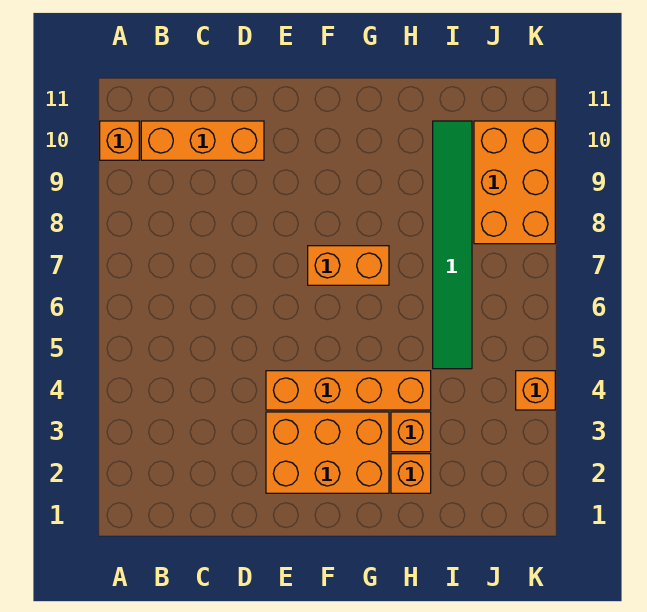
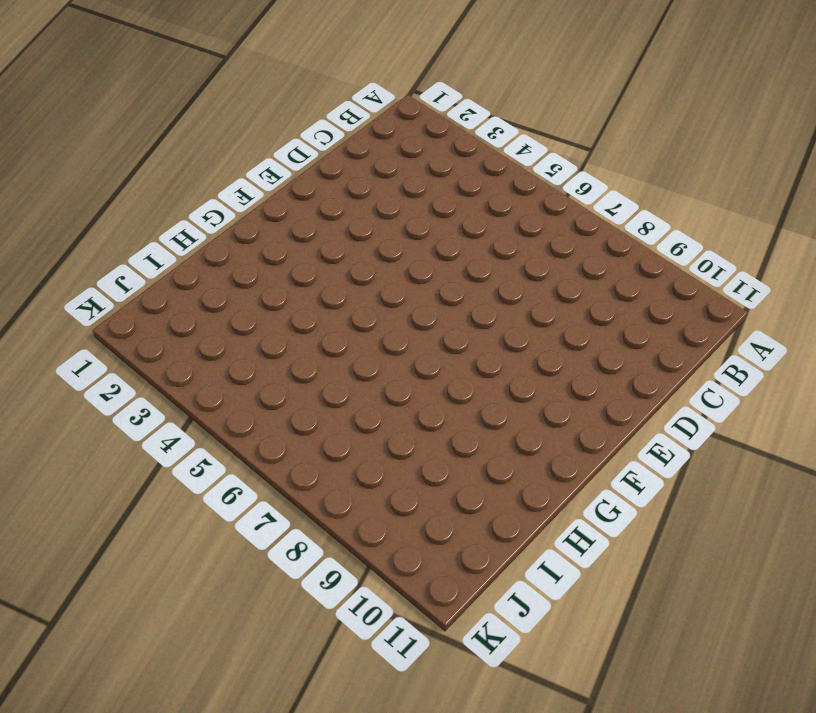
none -> orange 1x1 brick [100,121,139,160]
none -> orange 1x3 brick [141,121,264,160]

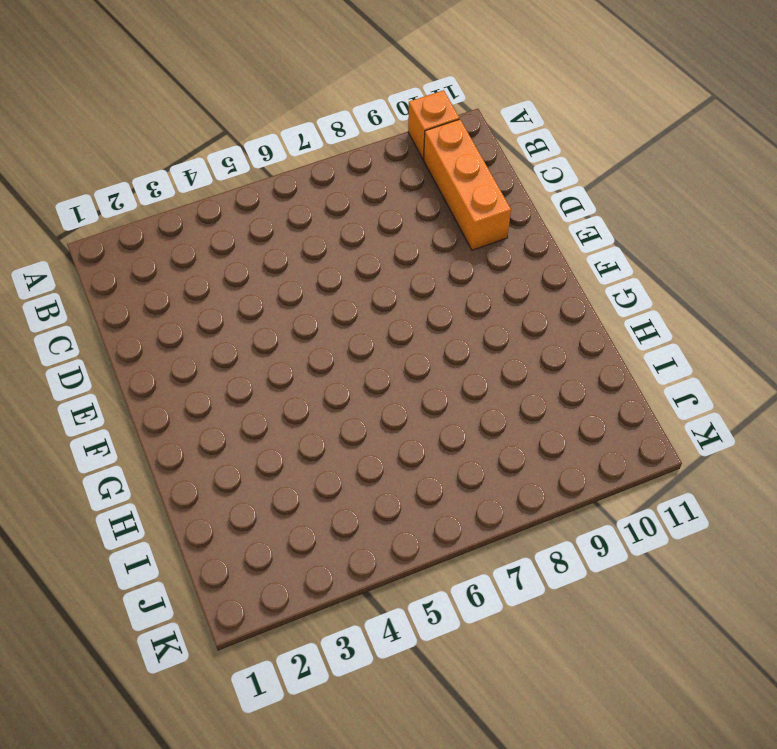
none -> orange 2x3 brick [266,412,389,493]
none -> orange 1x4 brick [266,371,431,410]

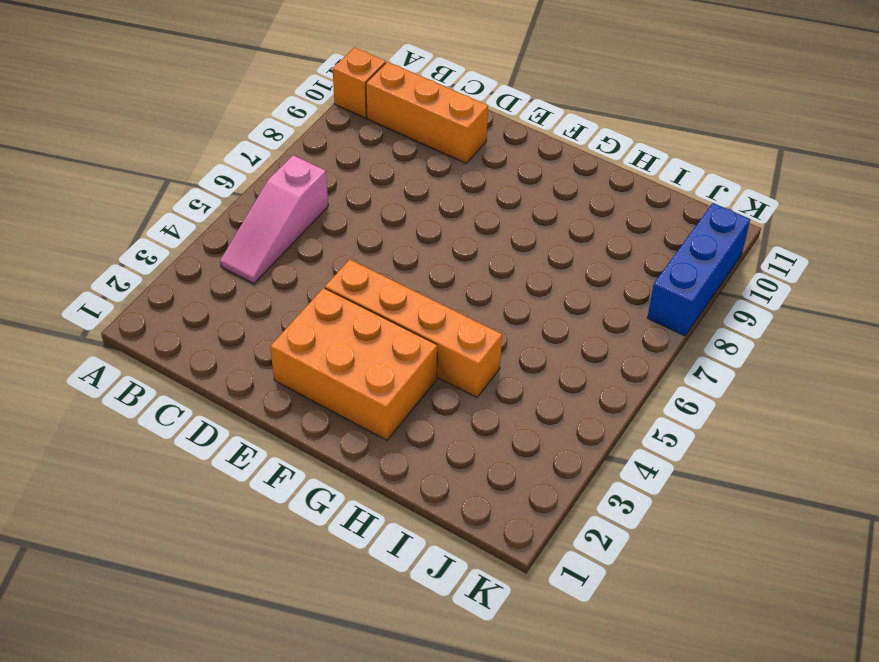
pink 1x3 slope [220,155,328,284] -> none
blue 1x3 brick [647,203,750,336] -> orange 2x3 brick [474,121,555,244]
none -> orange 1x2 brick [308,246,389,285]
none -> orange 1x1 brick [391,454,431,493]

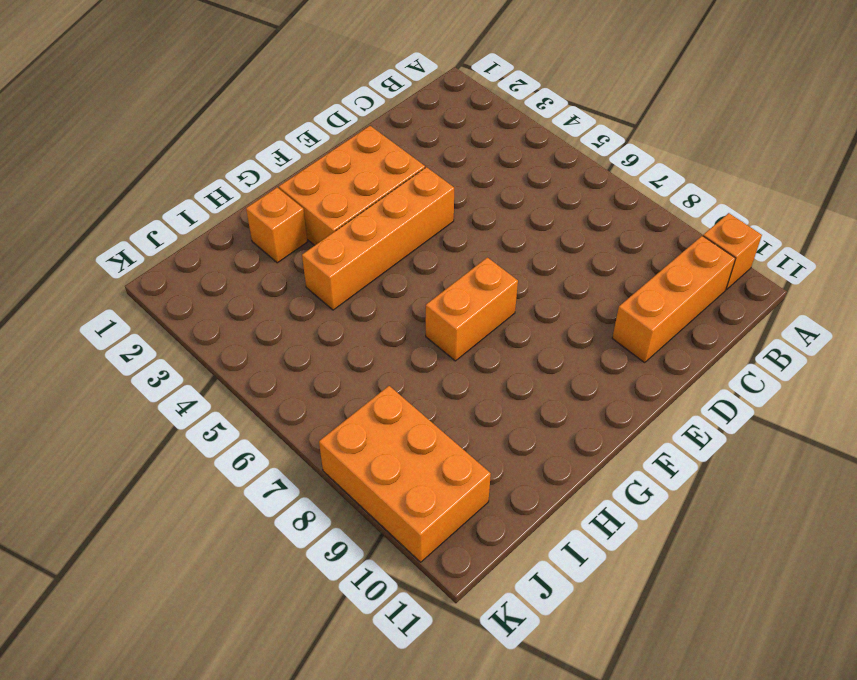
none -> orange 1x1 brick [391,412,431,452]
none -> green 1x6 tile [433,121,472,369]

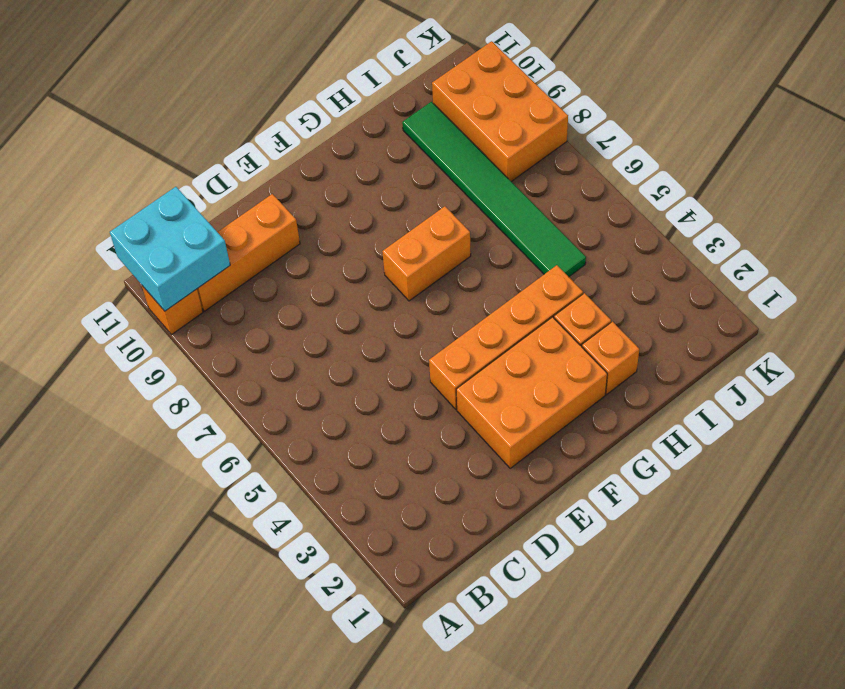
cyan 2x2 brick [110,187,230,311] -> none
none -> orange 1x1 brick [516,371,555,410]

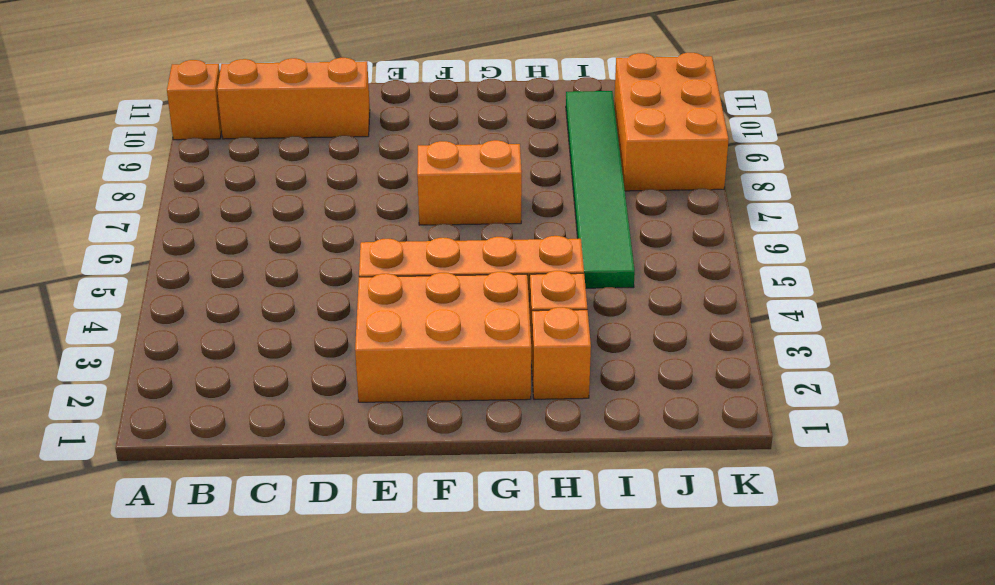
none -> orange 1x1 brick [516,371,555,410]

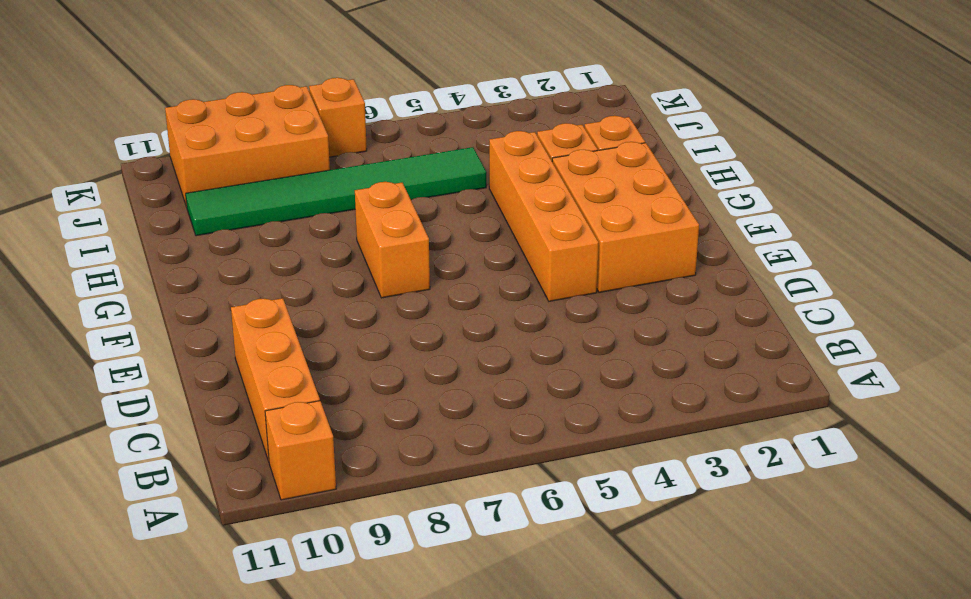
orange 1x1 brick [309,78,367,157] -> orange 1x1 brick moved to [516,371,555,410]

